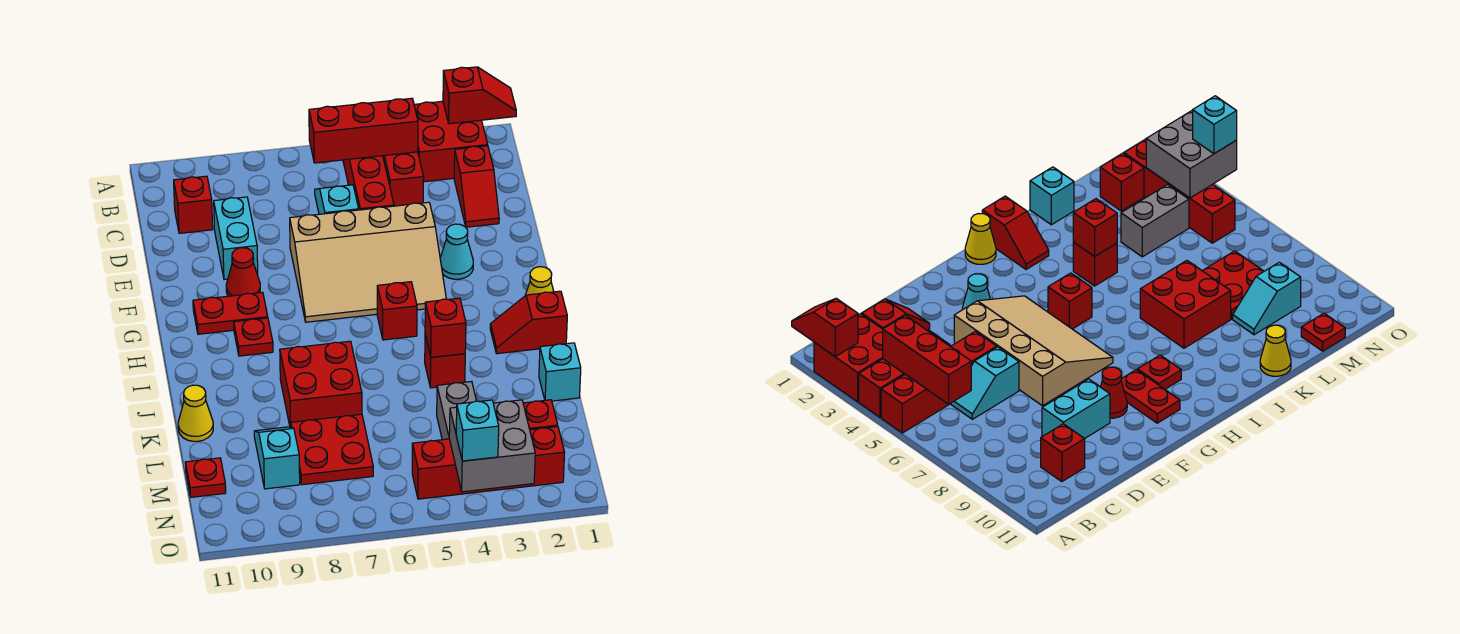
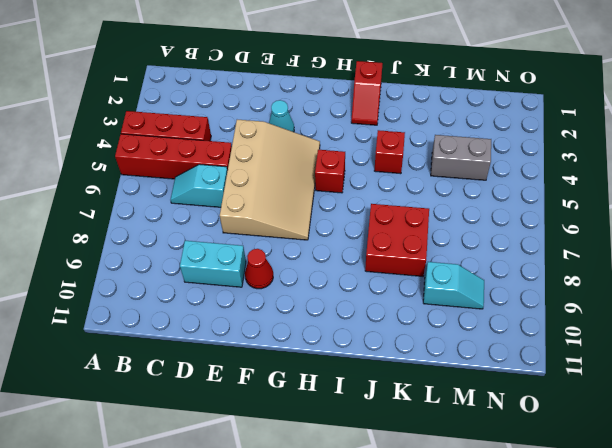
cyan 1x2 slope [423,262,484,309] -> cyan 1x2 slope turned to [254,427,300,489]
none -> red 2x2 brick [414,101,488,182]
none -> red 1x2 slope [454,146,499,227]
none -> red 1x1 brick [174,176,213,233]
none -> red 1x2 plate [193,292,268,334]

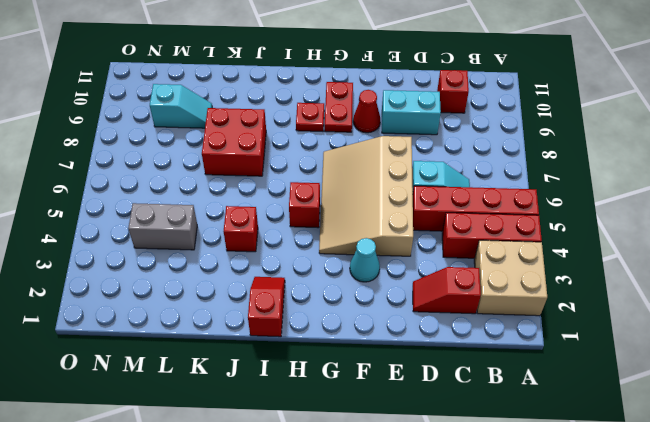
tan 2x2 brick [474,240,547,316] -> red 2x2 brick [414,101,488,182]
none -> yellow 1x1 cone [525,267,554,296]
none -> cyan 1x1 brick [539,343,581,401]
none -> yellow 1x1 cone [178,385,213,441]
none -> red 2x2 plate [291,414,373,485]

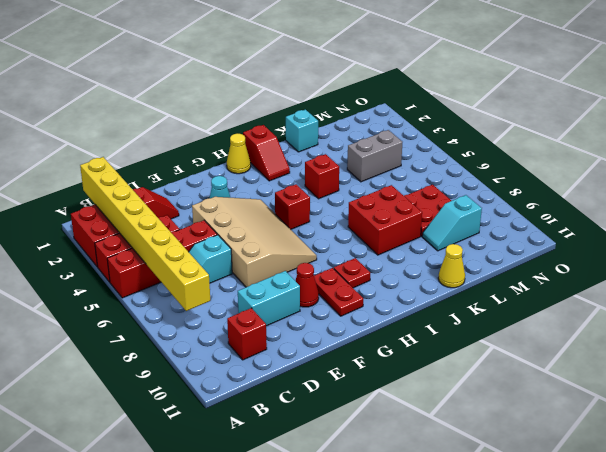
yellow 1x8 brick [80,157,210,311] -> red 1x3 brick [309,98,418,163]
none -> red 1x1 brick [523,400,558,430]
none -> red 1x1 plate [185,458,226,497]
none -> red 1x4 brick [412,427,565,499]
none -> red 1x2 slope [443,67,516,124]

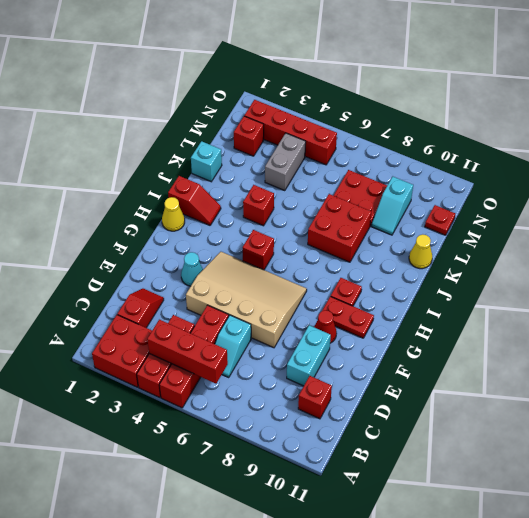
none -> red 1x2 slope [443,67,516,124]
none -> red 1x1 brick [425,298,466,357]
none -> grey 2x2 brick [449,400,535,492]
none -> cyan 1x1 brick [456,400,499,461]

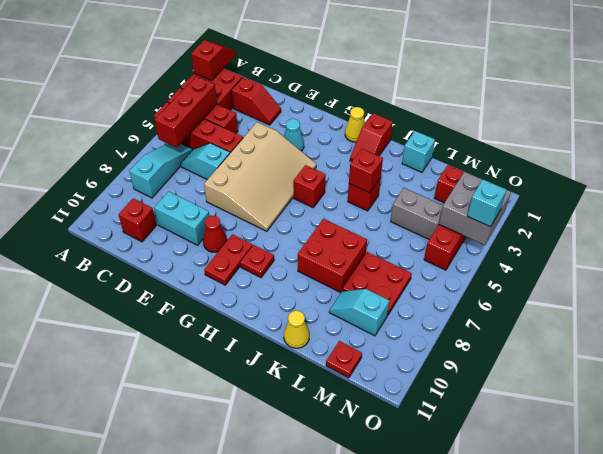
cyan 1x3 slope [129,144,193,198] -> none

